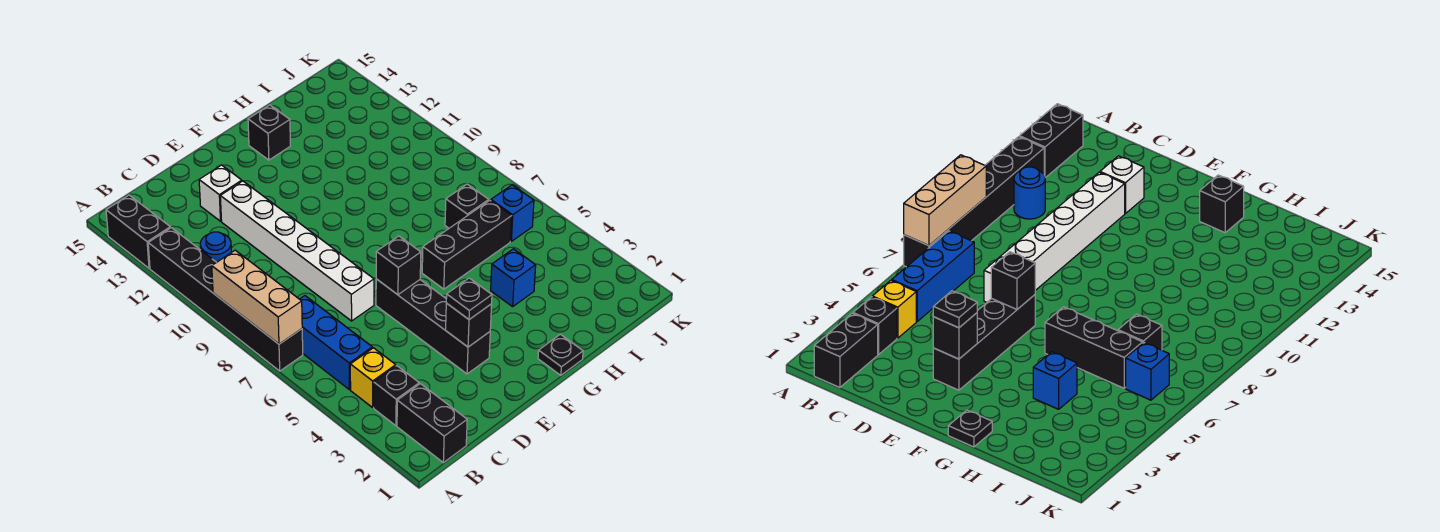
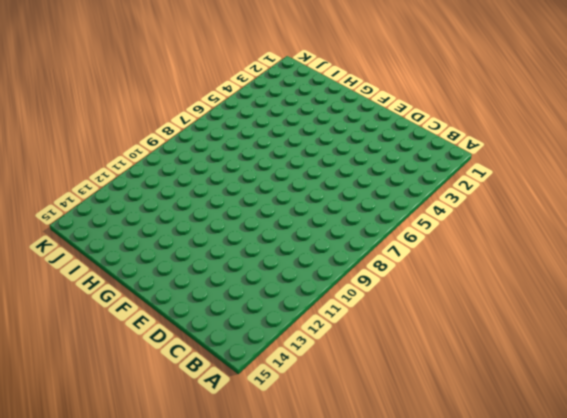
none -> black 1x6 brick [148,228,303,371]
none -> black 1x2 brick [106,195,170,268]
none -> black 1x2 brick [397,384,467,463]

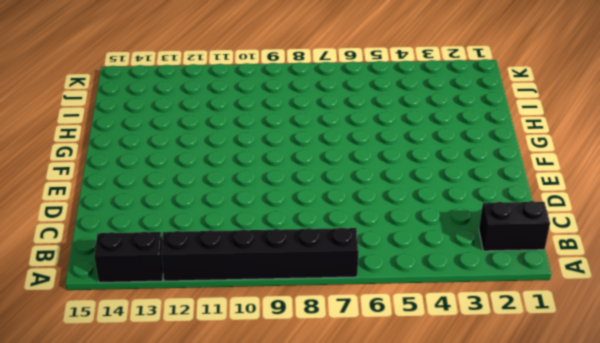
none -> black 1x1 brick [374,366,419,426]
none -> yellow 1x1 brick [350,348,396,407]
none -> blue 1x3 brick [300,296,372,390]

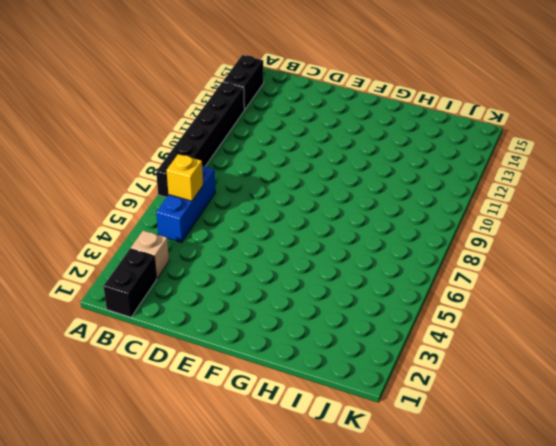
tan 1x1 brick [131,231,169,279] -> black 1x1 brick [374,366,419,426]
yellow 1x1 brick [167,154,203,201] -> yellow 1x1 brick moved to [350,348,396,407]
none -> blue 1x1 round brick [200,232,231,262]
none -> white 1x6 brick [220,181,374,321]
none -> white 1x1 brick [199,165,242,221]

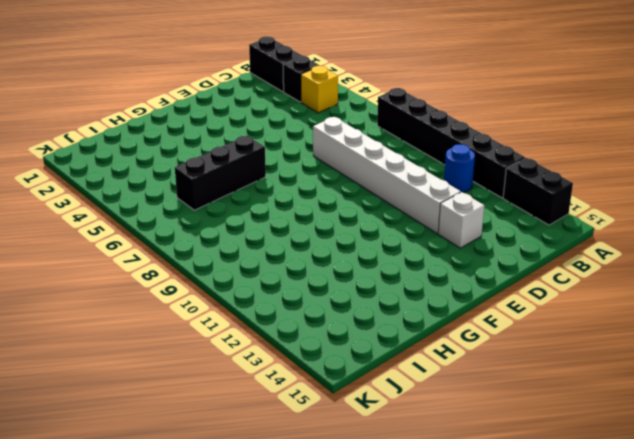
none -> blue 1x3 brick [300,296,372,390]
none -> black 1x4 brick [376,279,490,374]
none -> black 1x1 plate [538,334,583,375]

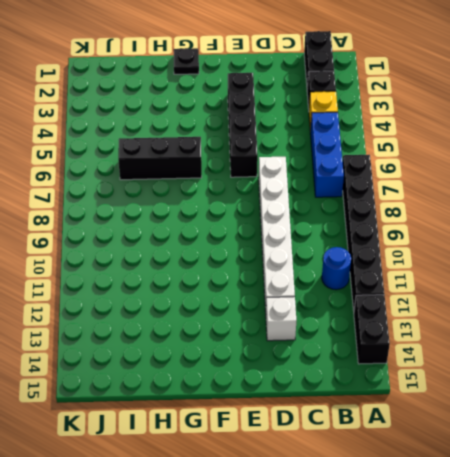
none -> black 1x1 brick [248,105,290,160]
none -> blue 1x1 brick [491,249,536,307]
none -> black 1x1 brick [445,184,489,228]

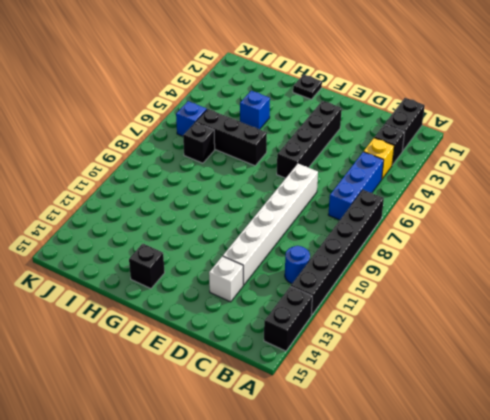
none -> tan 1x3 brick [212,250,302,344]
none -> black 1x1 brick [446,303,492,347]
none -> black 1x1 brick [376,236,421,295]

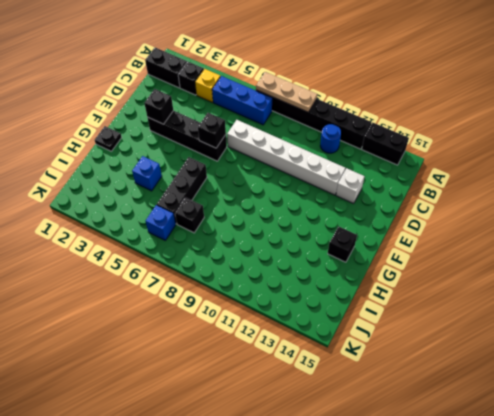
tan 1x3 plate [256,72,317,112] -> tan 1x3 brick [212,250,302,344]
none -> black 1x1 plate [446,278,492,319]

